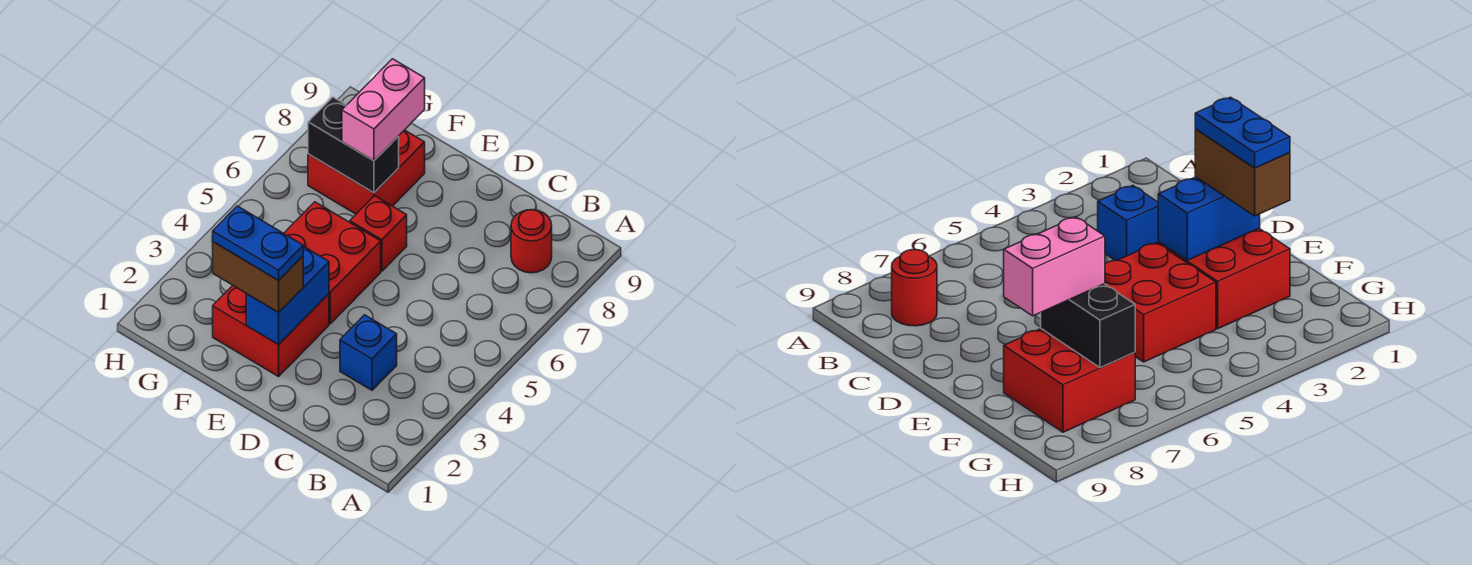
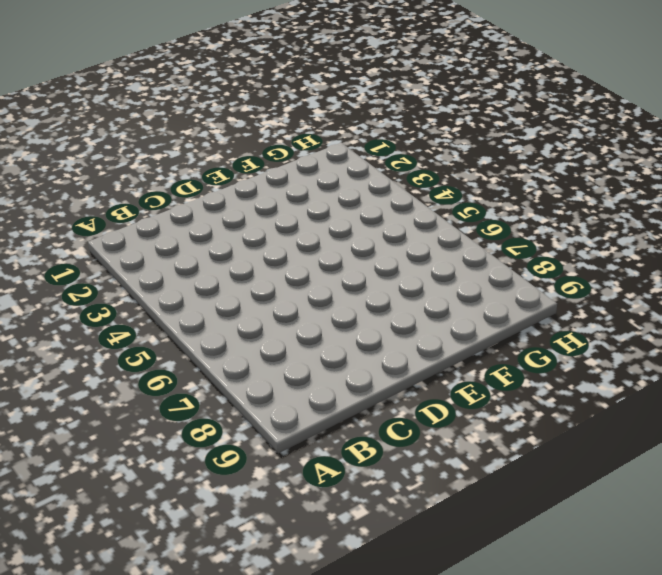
none -> red 1x1 round brick [511,210,552,273]
none -> blue 1x1 brick [340,315,397,390]

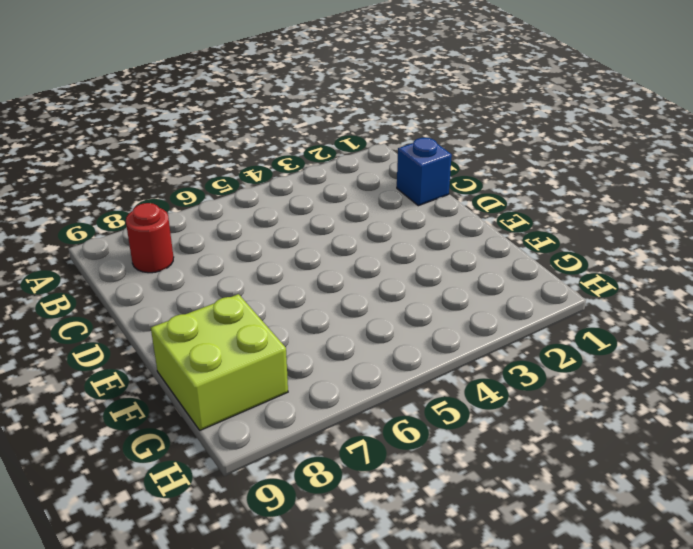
blue 1x1 brick [397,138,452,206] -> blue 1x1 brick moved to [340,315,397,390]
lime 2x2 brick [151,294,288,430] -> red 2x2 brick [308,130,425,214]
none -> red 2x2 brick [213,285,329,376]
none -> red 2x2 brick [284,202,381,324]

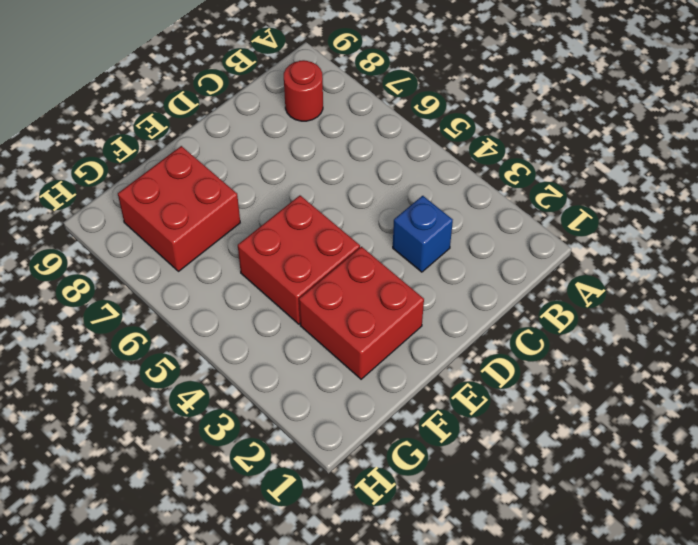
none -> red 1x1 brick [350,196,407,271]
none -> blue 1x2 brick [246,246,329,345]

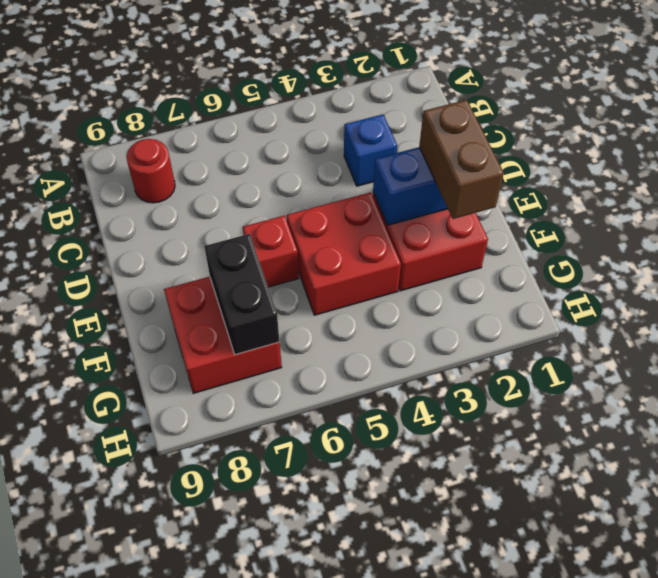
none -> pink 1x2 brick [342,59,425,161]
none -> blue 1x2 plate [213,206,303,280]

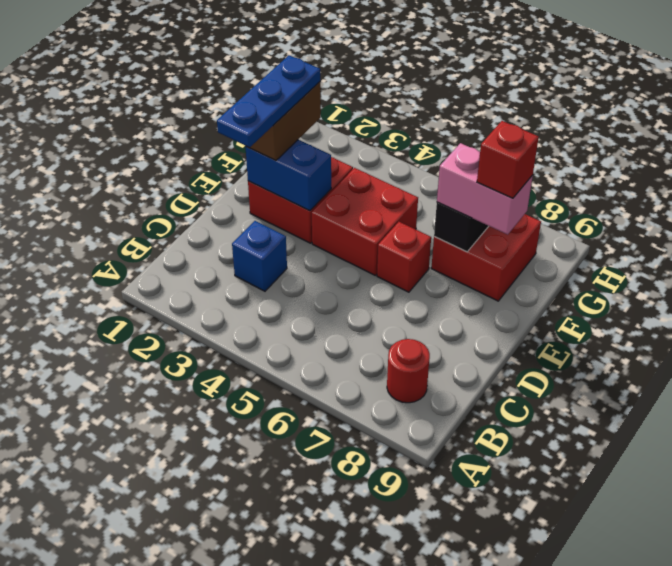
blue 1x3 plate [217,55,320,147] -> blue 1x2 plate [213,206,303,280]
red 1x1 brick [477,121,539,198] -> none

